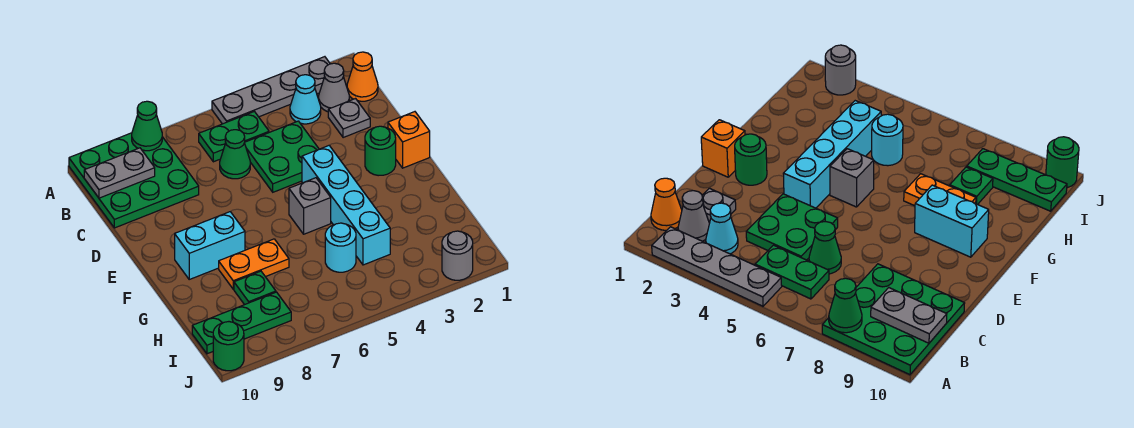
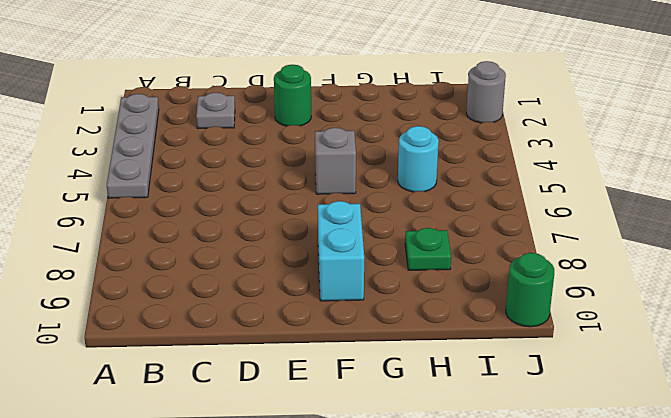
none -> green 3x3 plate [69,133,199,228]
none -> orange 1x1 cone [347,52,378,101]
none -> grey 1x1 cone [319,63,349,112]

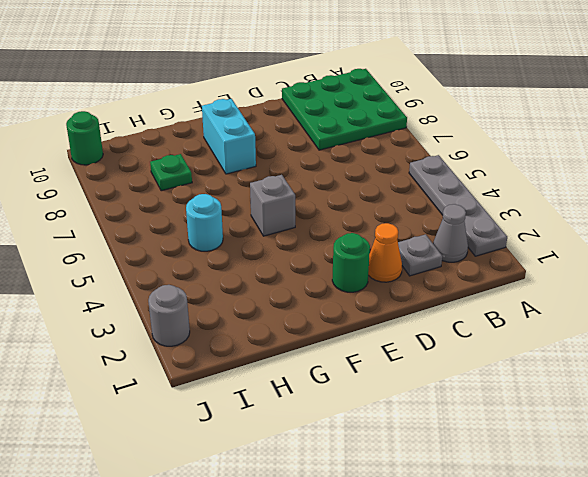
orange 1x1 cone [368,223,402,282] -> orange 1x1 cone moved to [347,52,378,101]
none -> cyan 1x1 cone [290,75,321,124]
none -> green 1x2 plate [199,111,269,162]
none -> green 2x2 plate [245,121,319,192]

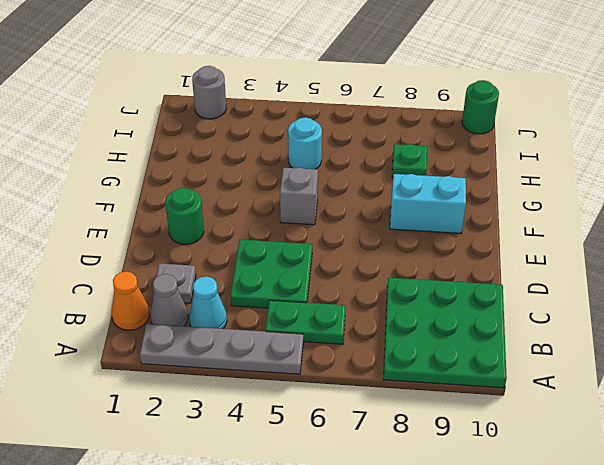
none -> green 1x1 cone [220,130,250,179]
none -> orange 1x1 brick [388,112,430,168]
none -> cyan 1x4 brick [302,146,390,265]

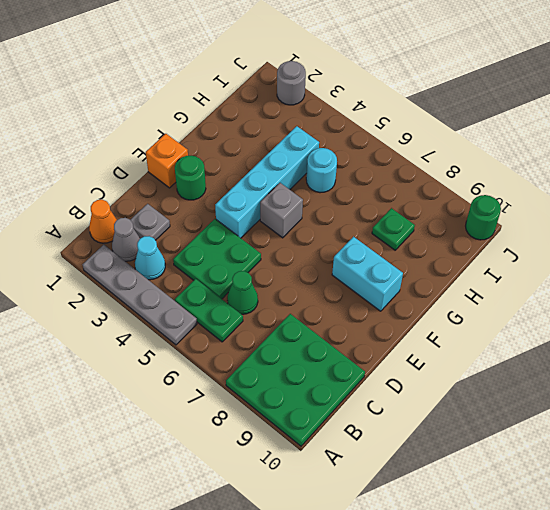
none -> orange 1x2 plate [219,239,289,289]
none -> green 1x3 plate [192,292,291,354]
none -> green 1x1 cone [132,101,162,151]

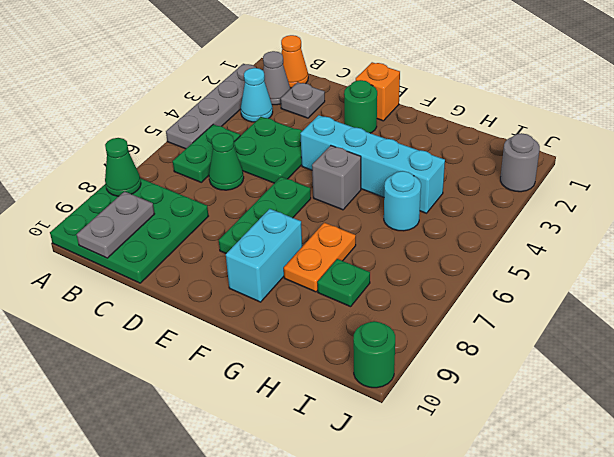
green 1x3 plate [219,177,311,253] -> green 1x3 plate moved to [192,292,291,354]

